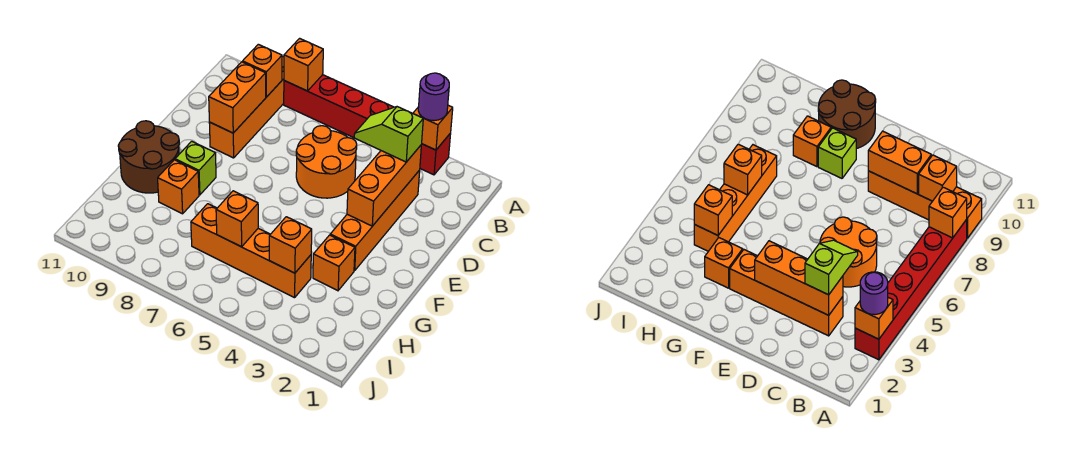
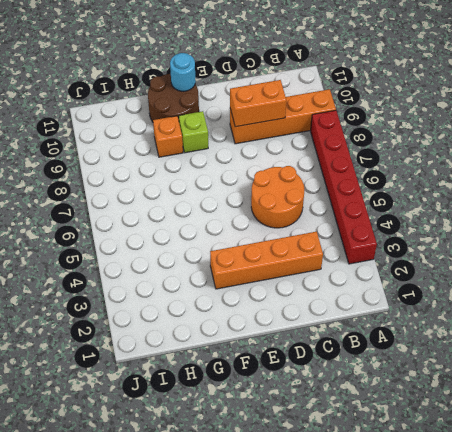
cyan 1x1 round brick [170,53,196,91] -> none
none -> orange 1x1 brick [313,235,355,291]
none -> orange 1x4 brick [191,204,311,298]
none -> orange 1x1 brick [413,105,453,150]

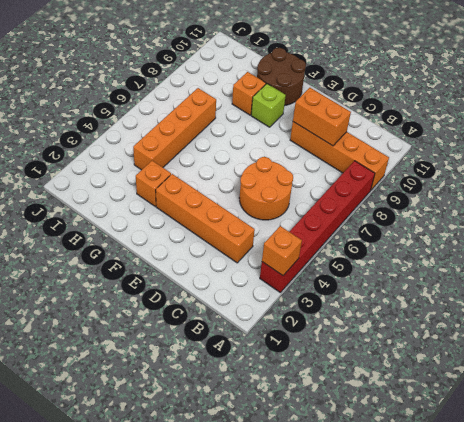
none -> orange 1x1 brick [284,38,323,91]
none -> orange 1x1 brick [243,44,282,97]
none -> orange 1x3 brick [347,145,421,226]

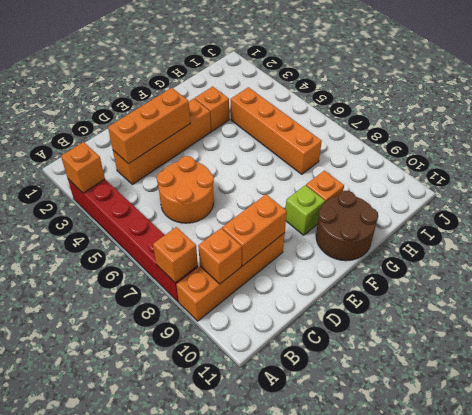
none -> orange 1x1 brick [269,217,312,273]
none -> orange 1x1 brick [216,191,258,247]
none -> purple 1x1 round brick [418,73,449,121]

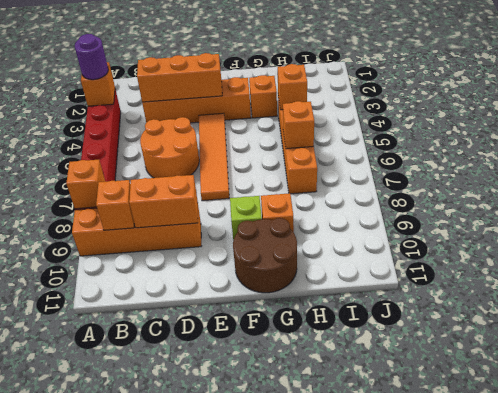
orange 1x4 tile [199,113,229,201] -> none
none -> lime 1x2 slope [354,107,423,162]

